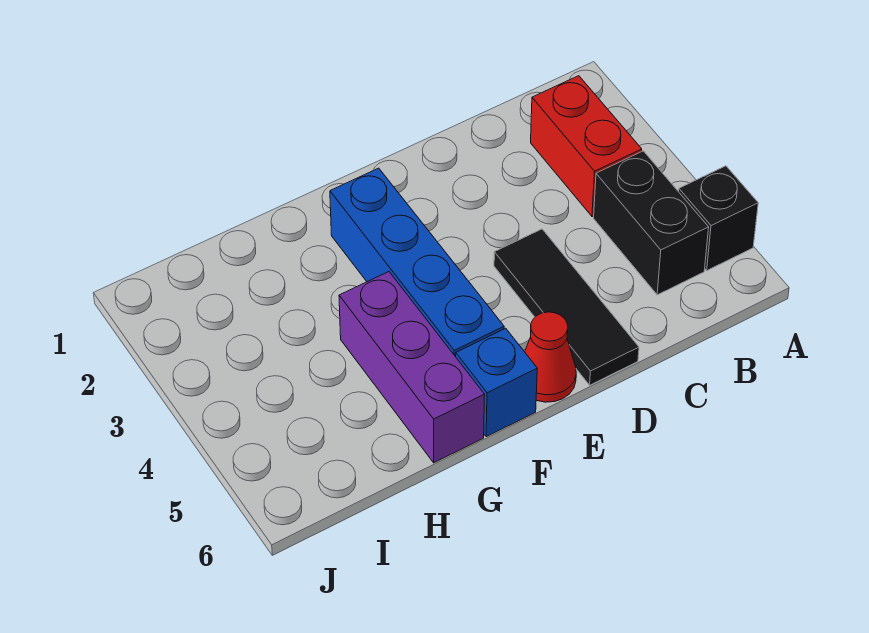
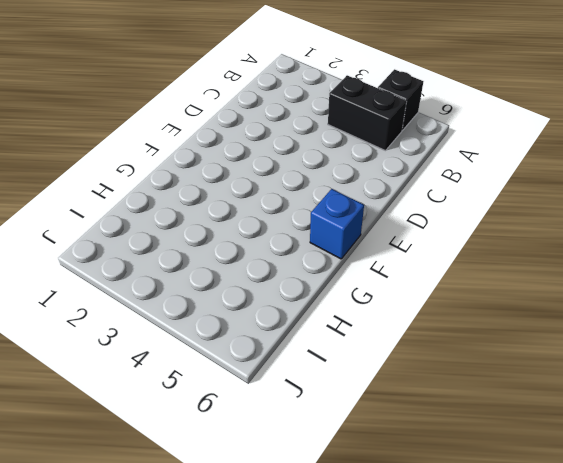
none -> red 1x2 brick [531,76,642,217]
none -> black 1x3 tile [494,229,639,385]

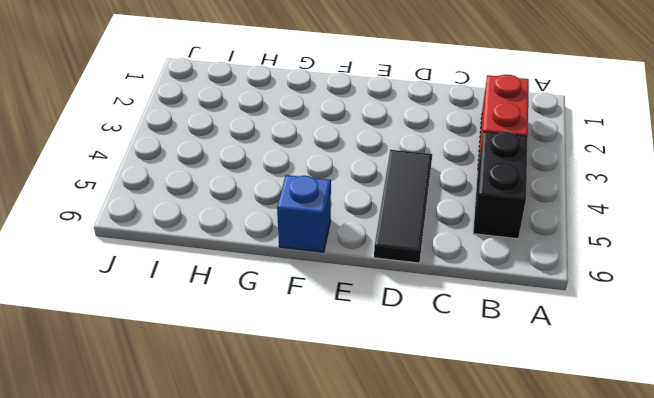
none -> black 1x1 brick [679,166,758,270]
none -> red 1x1 cone [525,312,576,402]

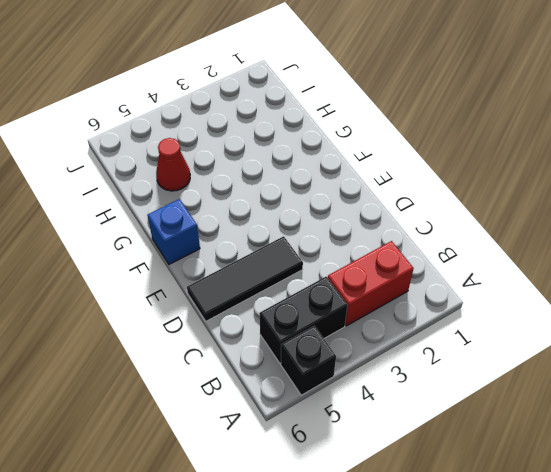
red 1x1 cone [156,138,190,191] -> red 1x1 cone moved to [525,312,576,402]
none -> blue 1x4 brick [330,168,504,357]
none -> purple 1x3 brick [339,272,485,463]

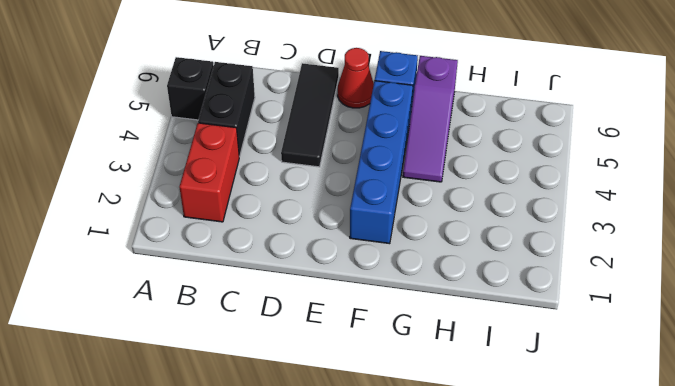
purple 1x3 slope [403,56,458,182] -> purple 1x3 brick [339,272,485,463]

